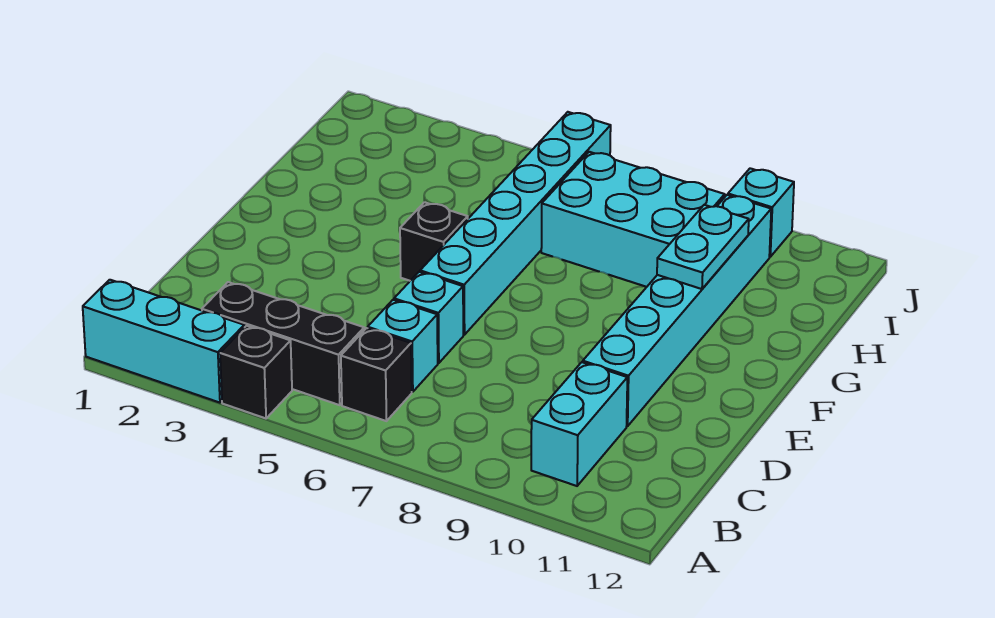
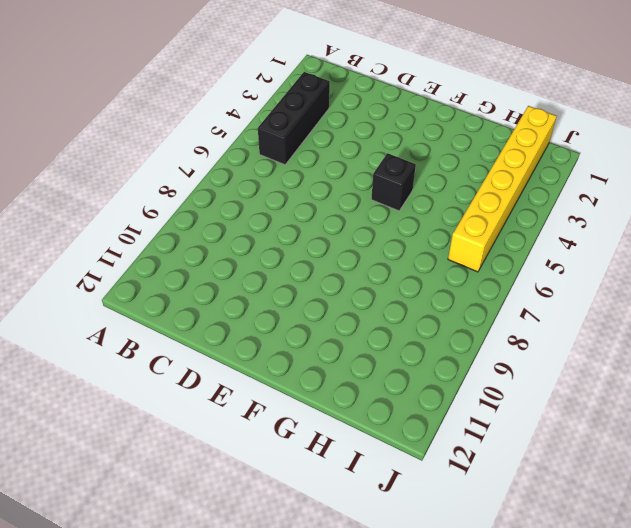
yellow 1x6 brick [448,106,557,272] -> cyan 1x6 brick [420,112,611,335]
none -> cyan 1x3 brick [83,280,244,403]
none -> black 1x1 brick [220,326,292,418]
none -> black 1x1 brick [341,328,412,421]

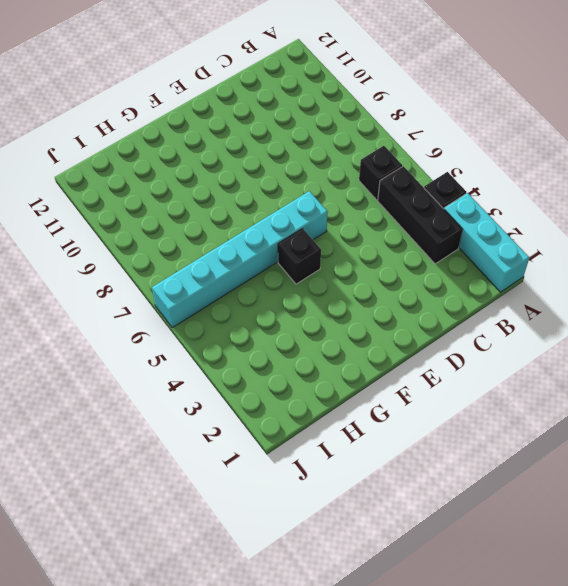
none -> cyan 1x2 brick [531,362,627,486]
none -> cyan 1x1 brick [368,300,438,392]
none -> cyan 1x1 brick [394,272,463,363]

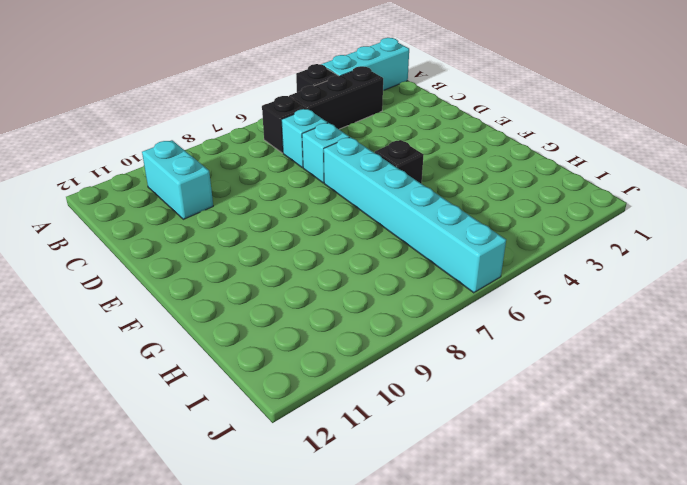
none -> cyan 1x6 brick [583,195,771,426]
none -> cyan 2x3 brick [541,152,725,287]
none -> cyan 1x1 brick [728,168,794,257]

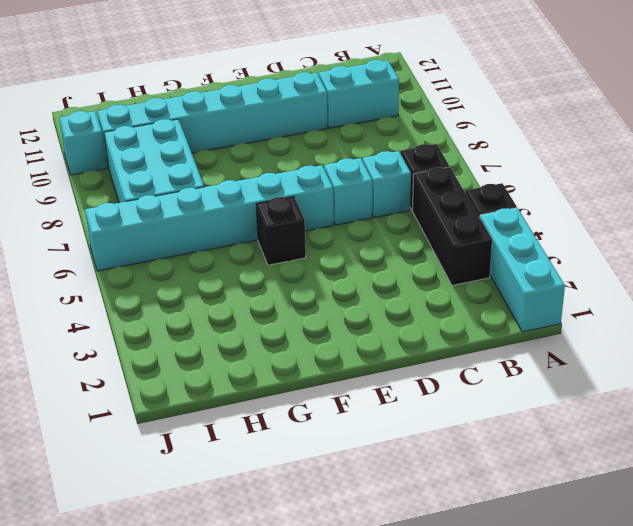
none -> cyan 1x2 plate [657,205,749,289]

